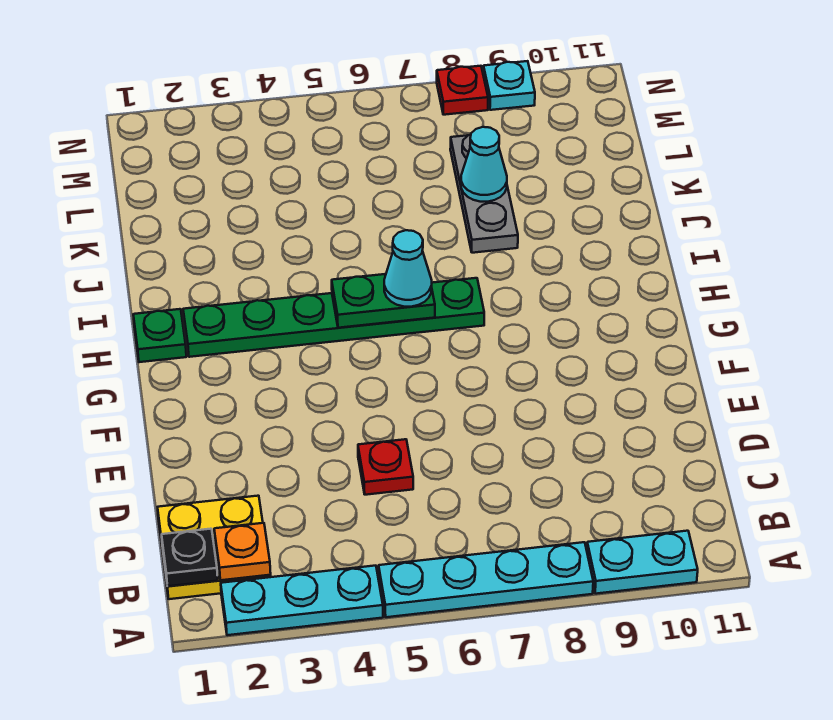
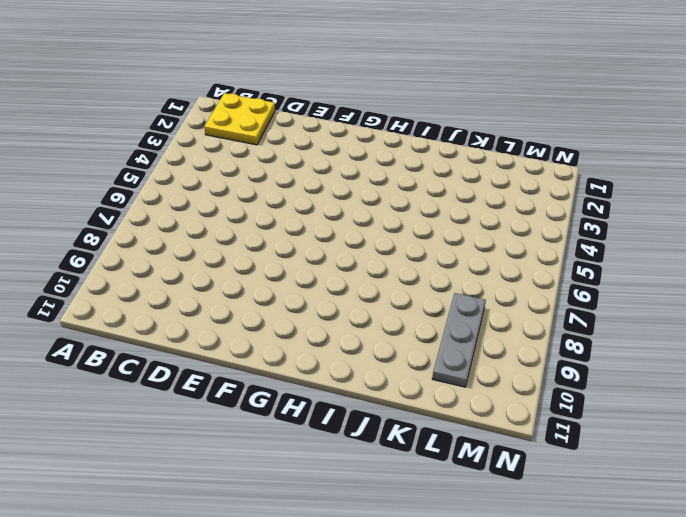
grey 1x3 plate [432,293,486,387] -> grey 1x3 plate turned to [450,135,518,253]
none -> cyan 1x3 plate [221,566,383,635]
none -> cyan 1x4 plate [379,542,593,617]
none -> cyan 1x2 plate [587,531,698,594]

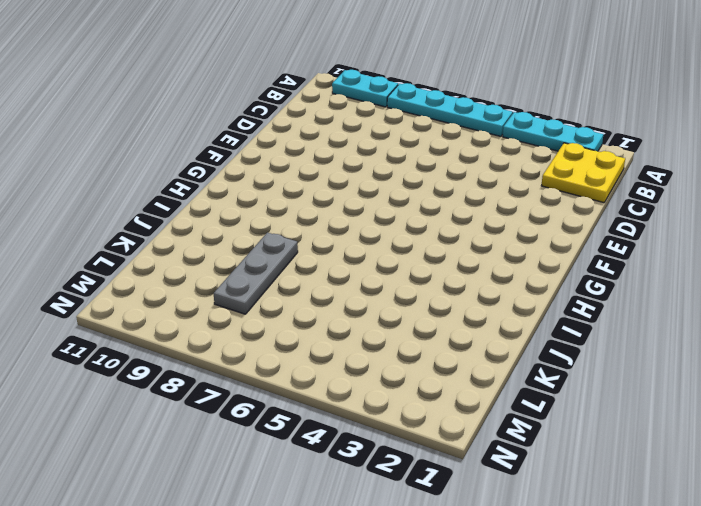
none -> red 1x1 plate [358,439,413,495]
none -> green 1x1 plate [133,309,186,362]
none -> green 1x6 plate [183,278,484,357]

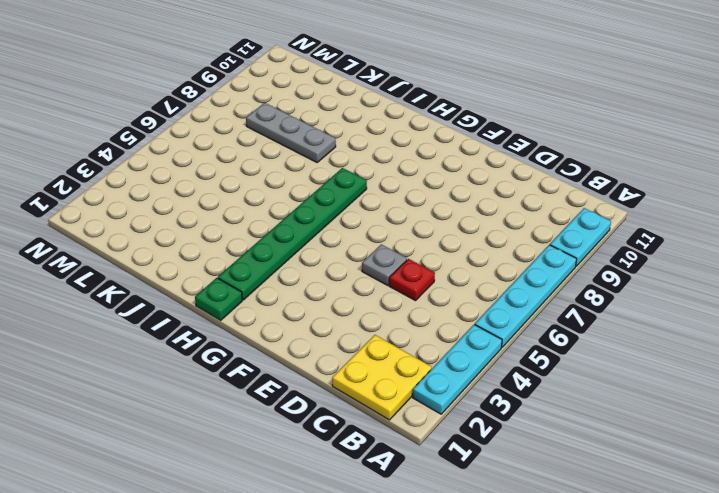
grey 1x1 plate [362,244,407,286] -> none
none -> red 1x1 plate [437,66,488,115]
none -> cyan 1x1 plate [483,61,535,110]
none -> black 1x1 plate [162,529,218,586]

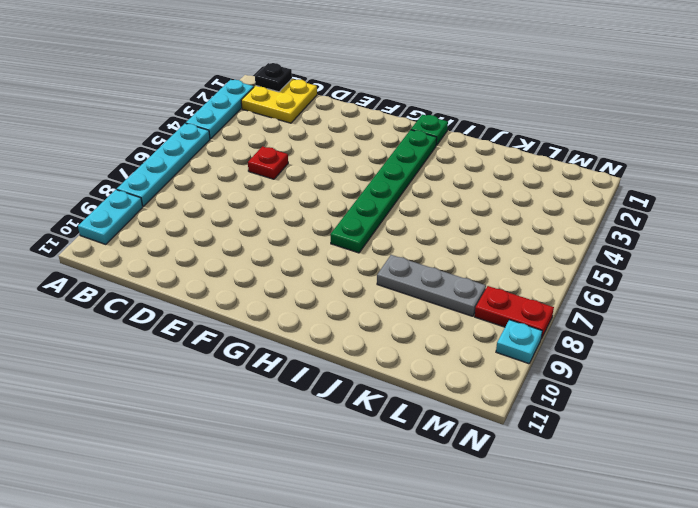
red 1x2 plate [474,286,554,339] -> red 1x1 plate [437,66,488,115]
none -> orange 1x1 plate [214,523,271,580]
none -> green 1x2 plate [332,274,435,328]
none -> cyan 1x1 cone [461,127,507,202]

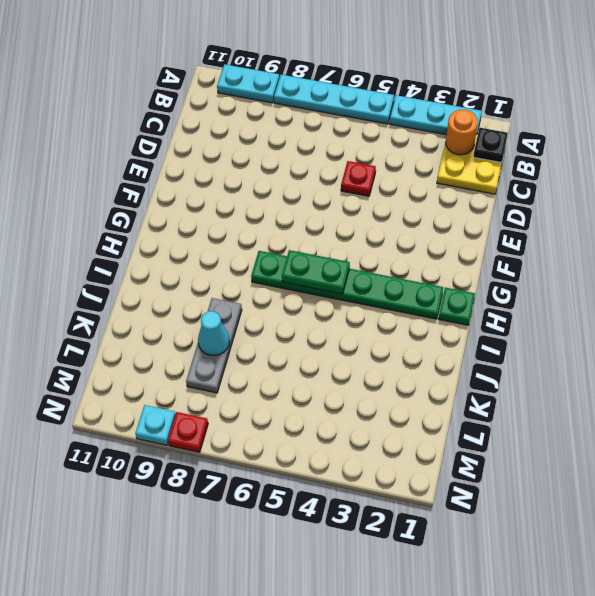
orange 1x1 round brick [446,110,478,155] -> orange 1x1 plate [214,523,271,580]
none -> cyan 1x1 cone [384,230,432,307]

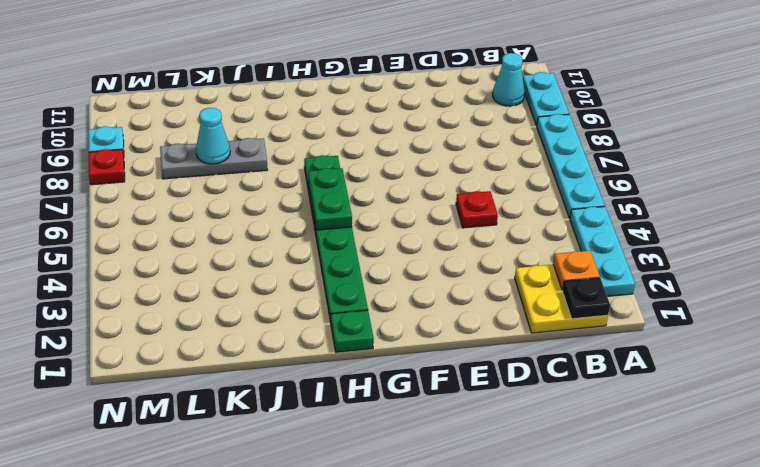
cyan 1x1 cone [493,53,525,106] -> cyan 1x1 cone moved to [384,230,432,307]

